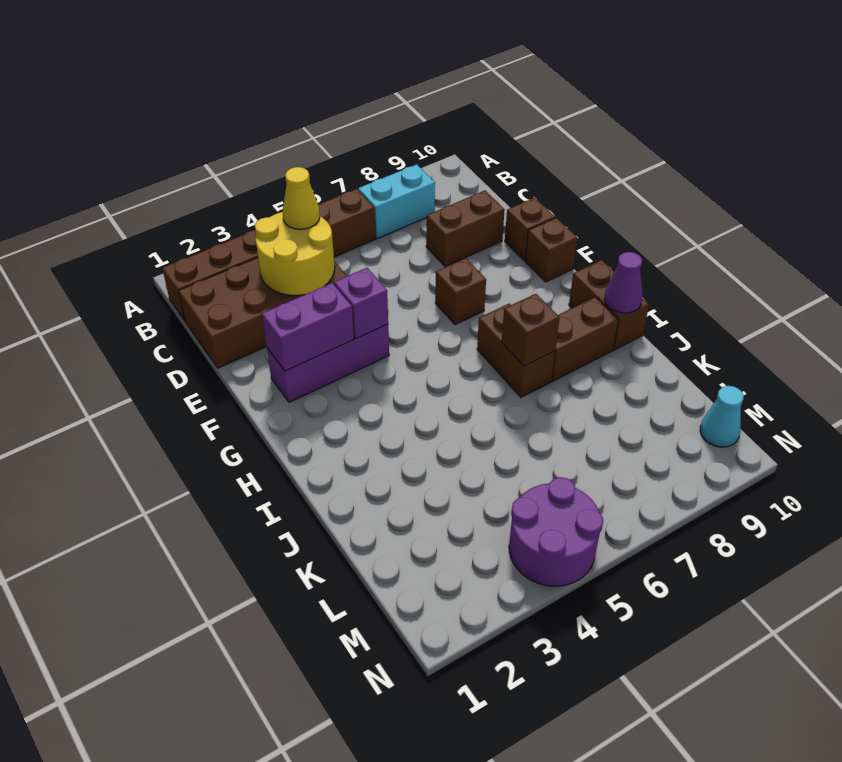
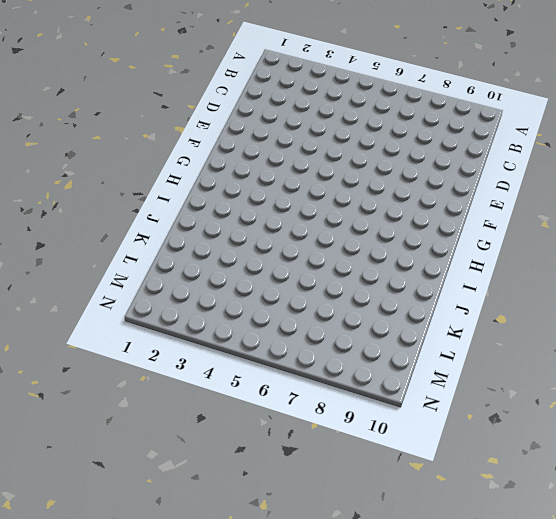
none -> brown 1x6 brick [162,189,376,321]
none -> cyan 1x2 brick [358,164,435,239]
none -> brown 2x4 brick [179,257,347,368]

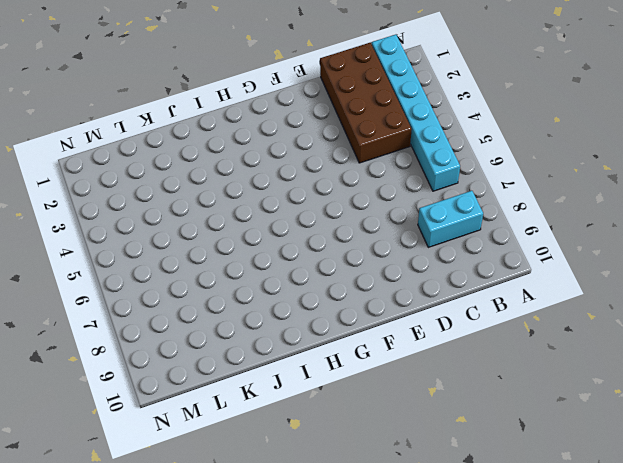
cyan 1x6 brick [372,35,460,191] -> brown 1x6 brick [162,189,376,321]
cyan 1x2 brick [418,191,483,247] -> cyan 1x2 brick turned to [358,164,435,239]
none -> brown 1x2 brick [426,191,505,267]
none -> brown 1x1 brick [505,198,555,261]
none -> purple 1x3 brick [267,324,389,402]

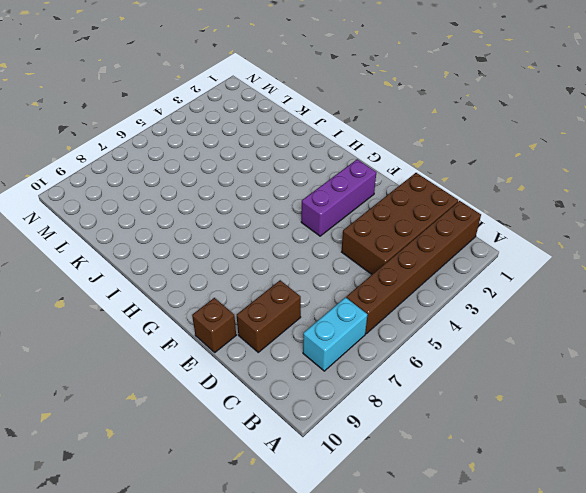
none -> brown 1x1 brick [435,258,486,325]
none -> brown 1x1 brick [525,218,577,282]
none -> brown 1x2 brick [477,304,555,397]

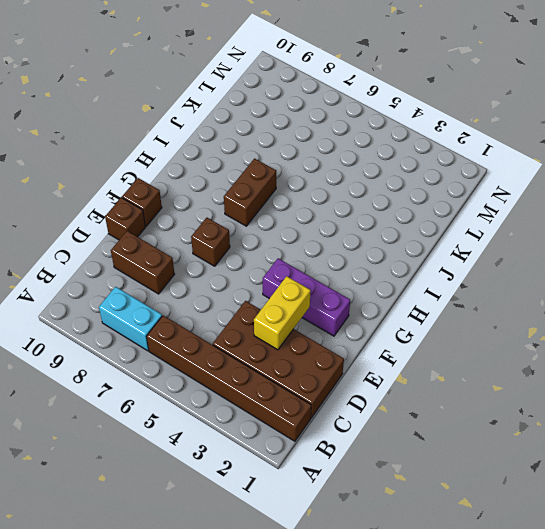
yellow 1x2 brick [254,276,311,350] -> yellow 2x2 round brick [255,212,335,295]
none -> brown 1x2 brick [569,260,649,350]
none -> brown 1x2 brick [552,297,618,381]
none -> purple 2x2 round brick [509,477,603,586]

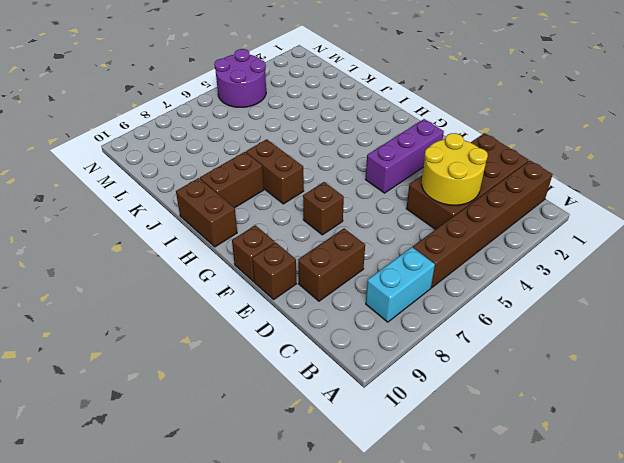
none -> cyan 1x1 cone [700,386,743,447]
none -> purple 1x2 brick [262,283,354,371]
none -> purple 1x1 brick [334,268,388,338]

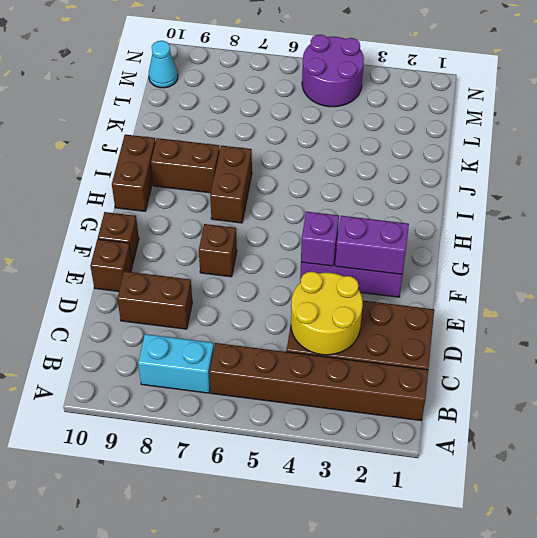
none -> brown 1x1 brick [502,294,559,366]
none -> purple 1x1 cone [604,252,643,313]
none -> yellow 1x1 cone [283,167,320,229]

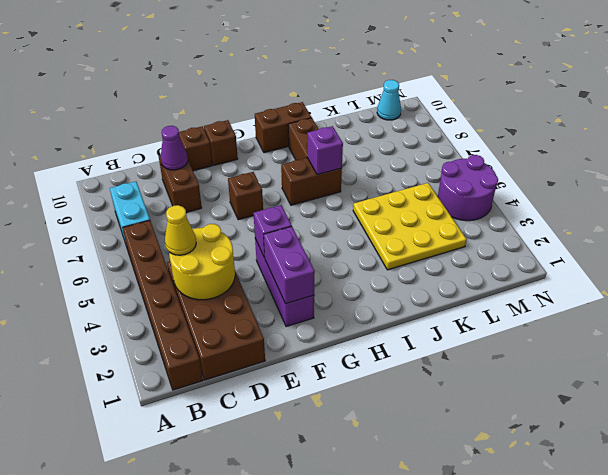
purple 1x1 cone [161,126,188,170] -> purple 1x1 cone moved to [604,252,643,313]
purple 1x1 brick [307,126,343,175] -> brown 1x1 brick [502,294,559,366]
yellow 3x3 plate [353,183,467,270] -> none

